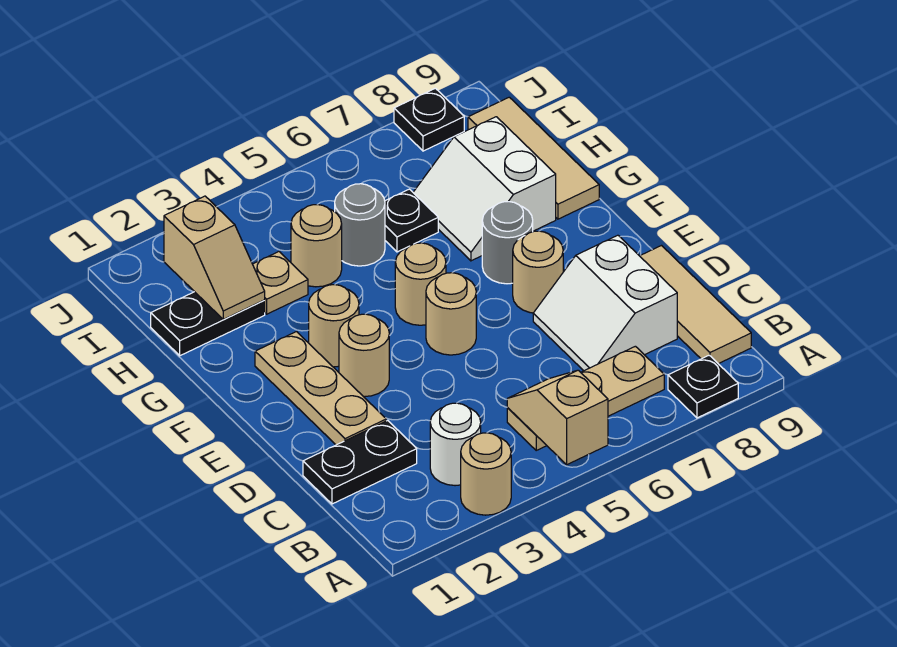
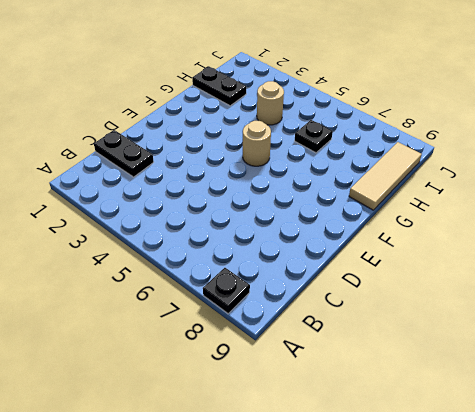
none -> tan 1x1 round brick [461,433,511,515]
none -> white 1x1 round brick [430,403,481,486]
none -> tan 1x3 plate [507,346,664,450]

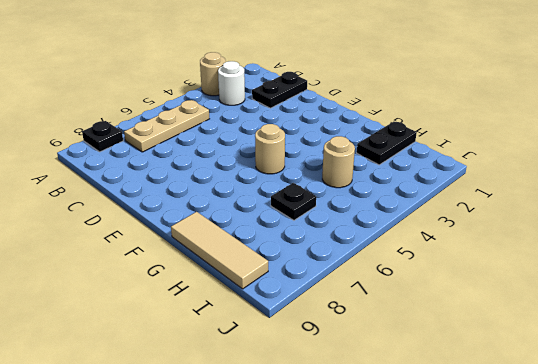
none -> tan 1x3 tile [640,246,751,364]
none -> white 2x2 slope [533,235,677,371]
none -> tan 1x3 plate [255,332,386,445]

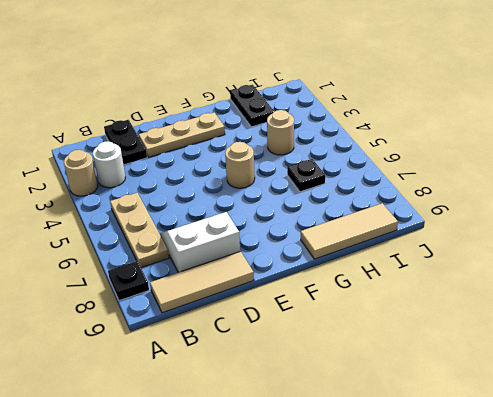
none -> tan 1x1 round brick [339,314,389,397]
none -> tan 1x1 round brick [426,273,476,355]
none -> tan 1x1 round brick [513,231,563,313]

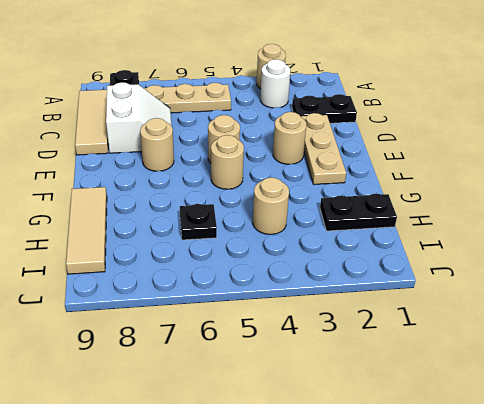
none -> tan 1x1 round brick [309,285,359,367]
none -> grey 1x1 round brick [482,202,533,284]
none -> white 2x2 slope [413,117,556,261]

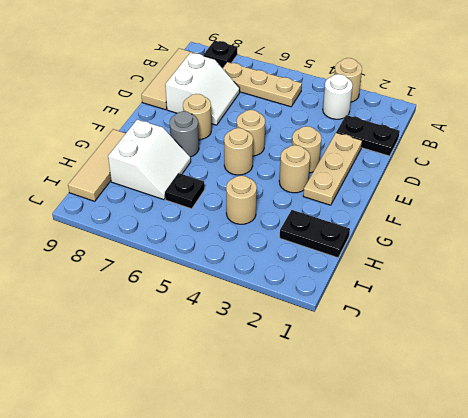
none -> tan 1x1 plate [253,252,308,314]
none -> grey 1x1 round brick [335,184,385,266]
none -> black 1x1 plate [394,88,464,151]

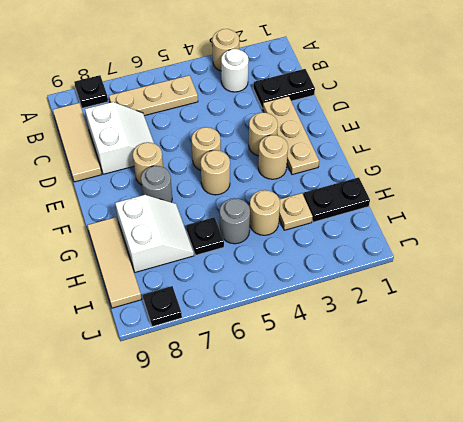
none -> tan 1x2 slope [507,370,608,465]
none -> tan 1x2 slope [164,196,265,319]

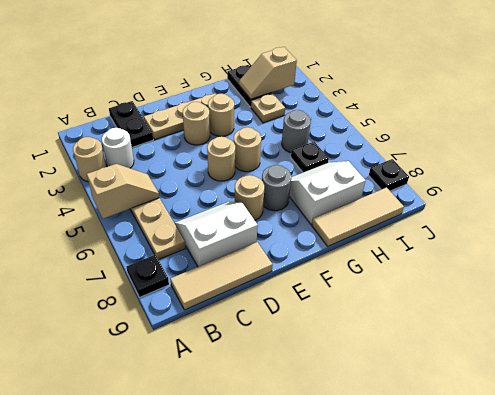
none -> tan 1x1 round brick [291,205,342,287]

